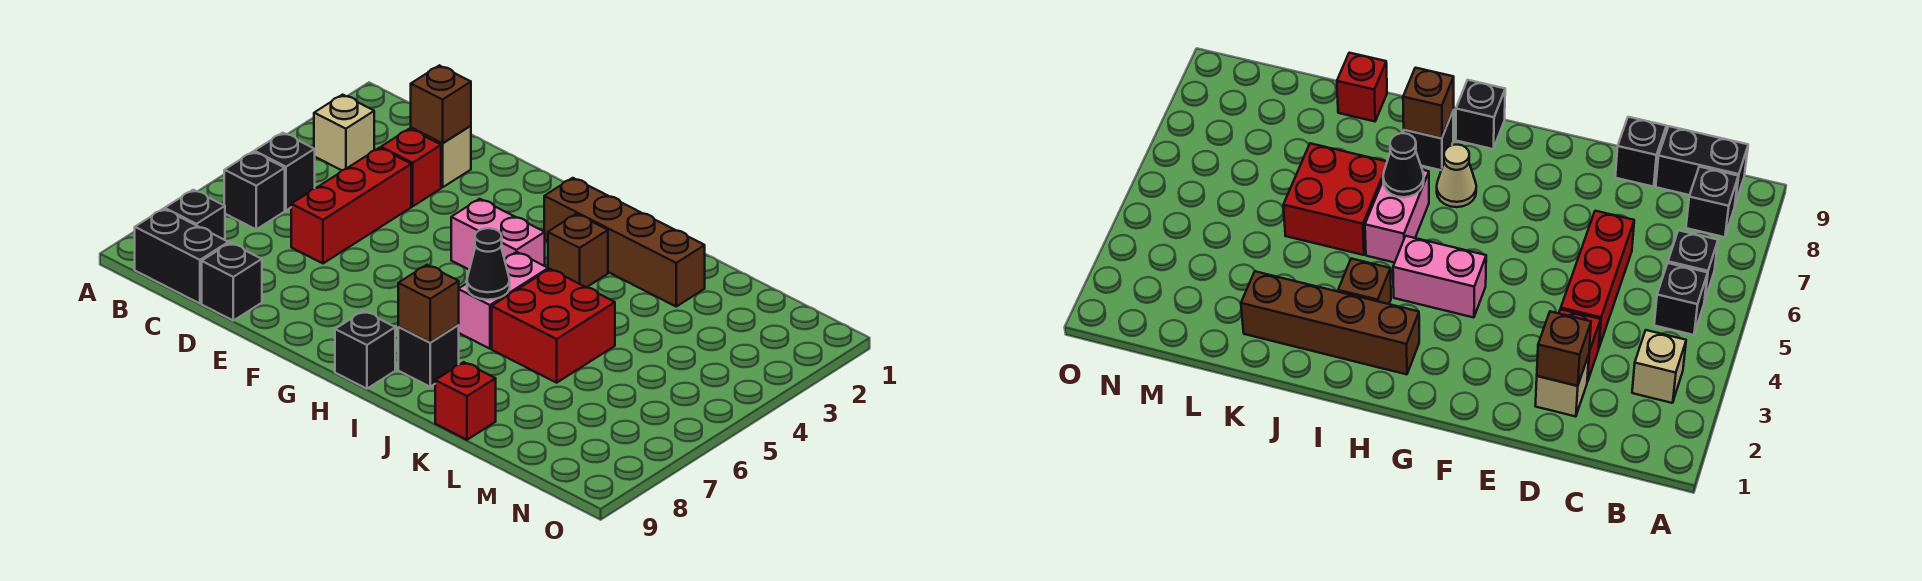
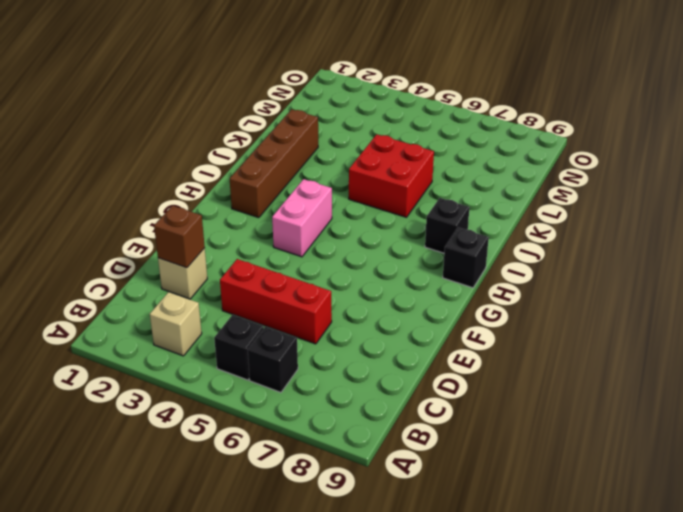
none -> black 1x1 brick [165,190,225,240]
none -> black 1x2 brick [135,209,228,304]
none -> red 1x1 brick [381,129,441,206]

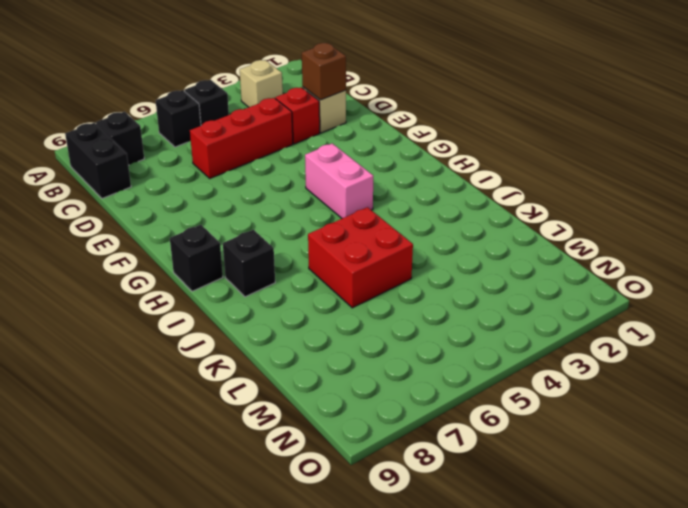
none -> black 1x1 brick [202,243,262,321]
none -> brown 1x4 brick [544,178,705,306]
none -> tan 1x1 cone [1437,145,1476,207]

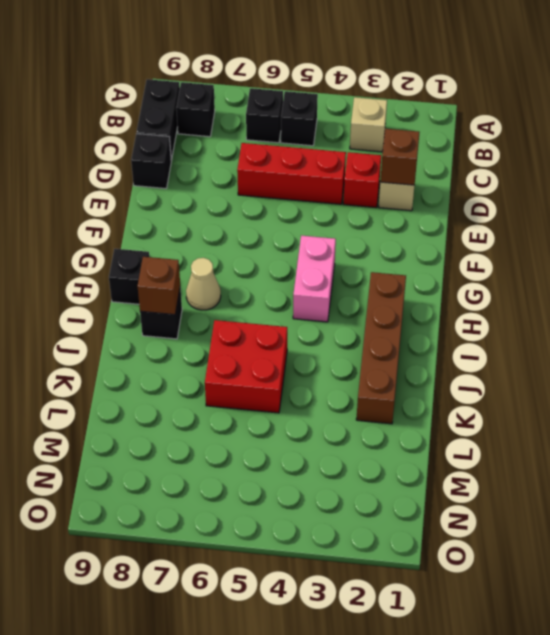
none -> brown 1x1 brick [548,214,608,287]
none -> pink 1x2 brick [459,252,548,349]
none -> red 1x1 brick [435,362,496,440]

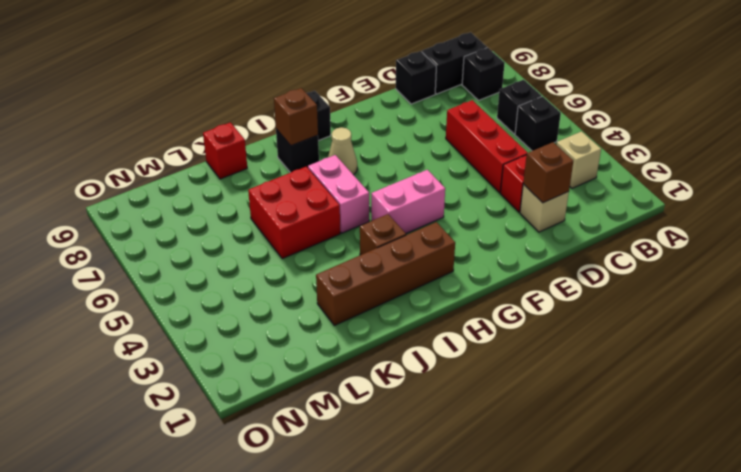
none -> black 1x1 cone [467,228,510,300]

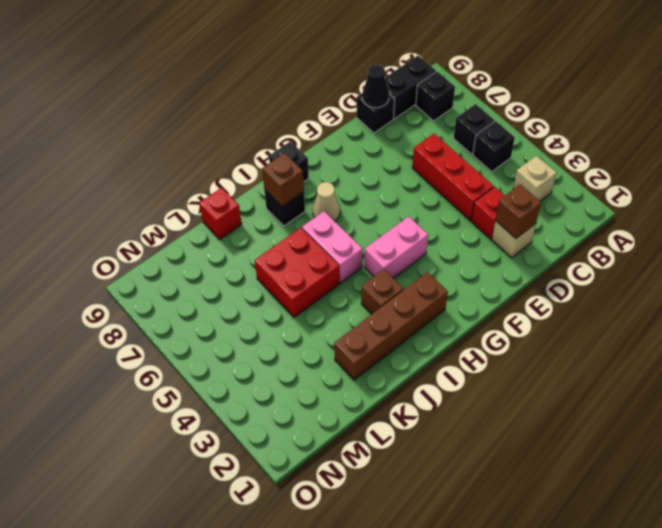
black 1x1 cone [362,65,389,108] -> black 1x1 cone moved to [467,228,510,300]

